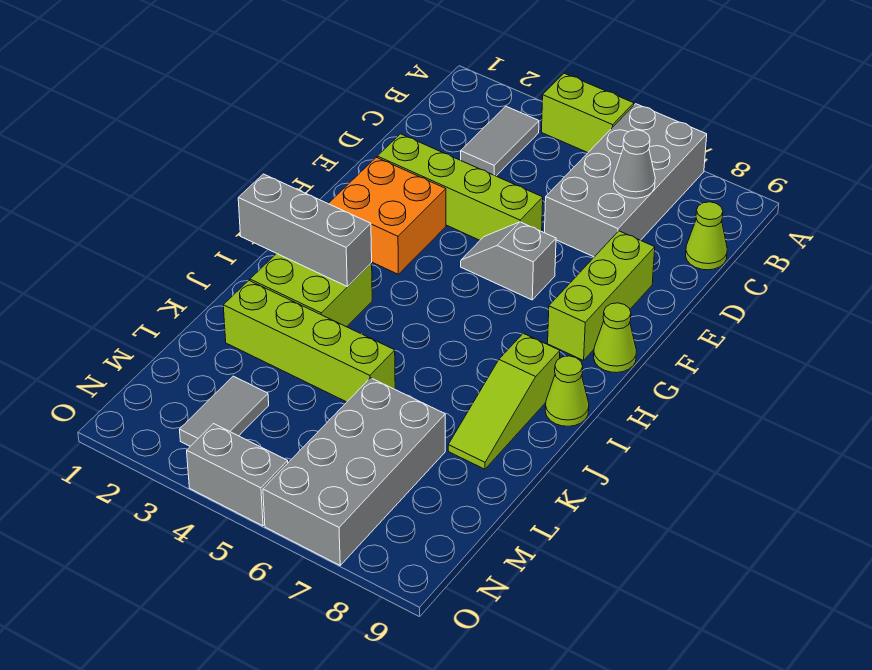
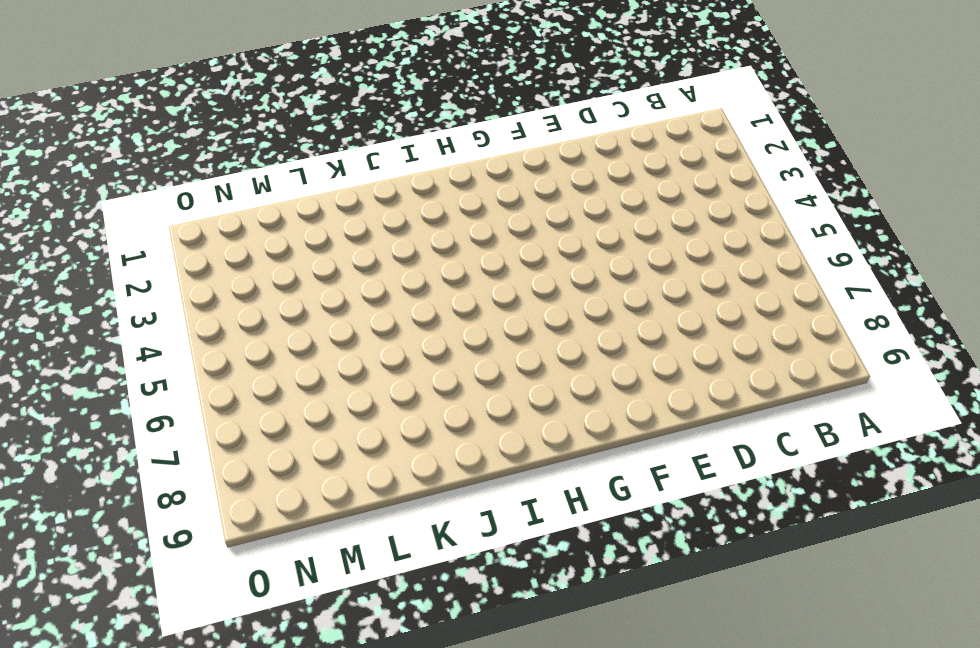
none -> lime 1x2 brick [542,73,634,153]
none -> grey 2x4 brick [545,104,707,257]
none -> grey 1x2 tile [461,106,539,176]

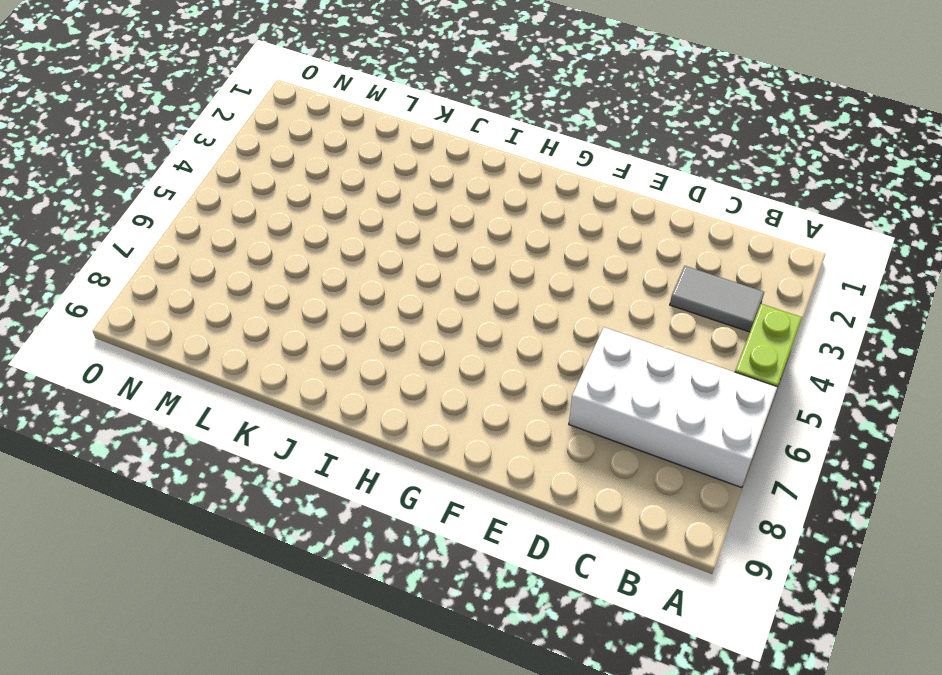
white 2x4 brick [569,327,777,488] -> grey 2x4 brick [545,104,707,257]
none -> lime 1x1 cone [686,202,727,270]
none -> lime 1x4 brick [377,134,543,240]
none -> lime 1x3 brick [548,231,655,360]

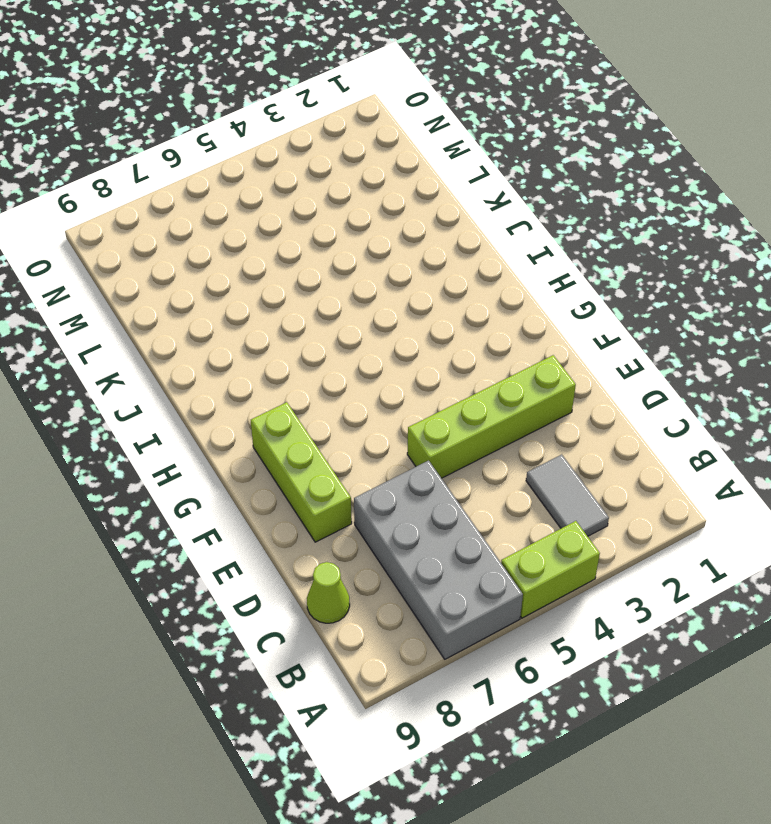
none -> orange 2x2 brick [328,157,446,274]
none -> grey 1x2 slope [461,222,556,300]
none -> lime 1x1 cone [594,303,637,373]

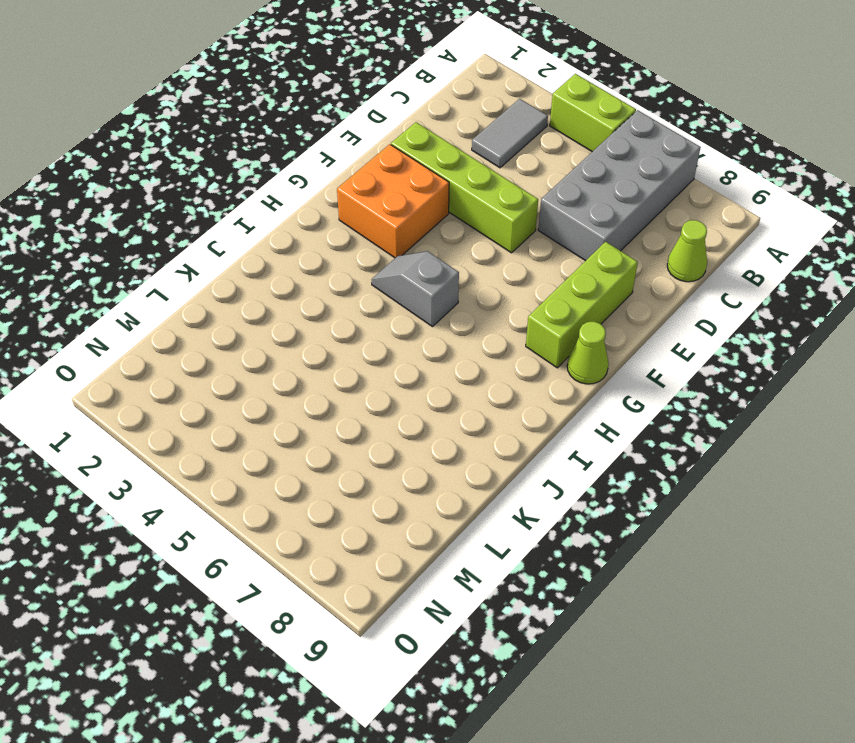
grey 1x2 slope [372,251,459,327] -> grey 1x2 slope moved to [461,222,556,300]
none -> lime 2x2 brick [250,254,372,327]
none -> lime 1x3 slope [448,333,560,469]
none -> lime 1x1 cone [545,356,589,426]

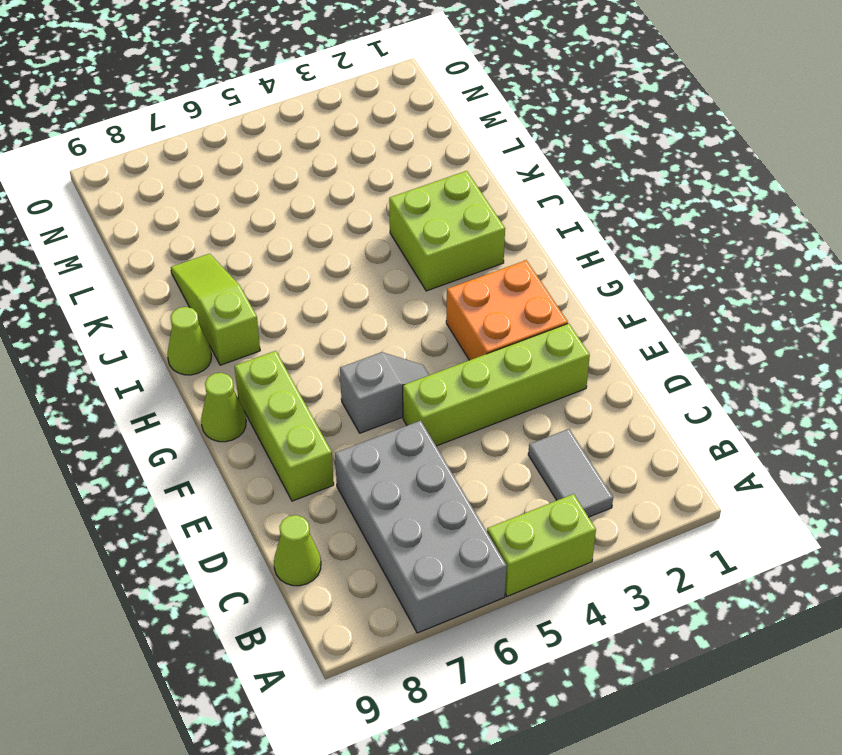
none -> lime 1x4 brick [223,281,395,402]
none -> grey 2x4 brick [263,378,445,565]
none -> grey 1x2 tile [180,376,269,446]

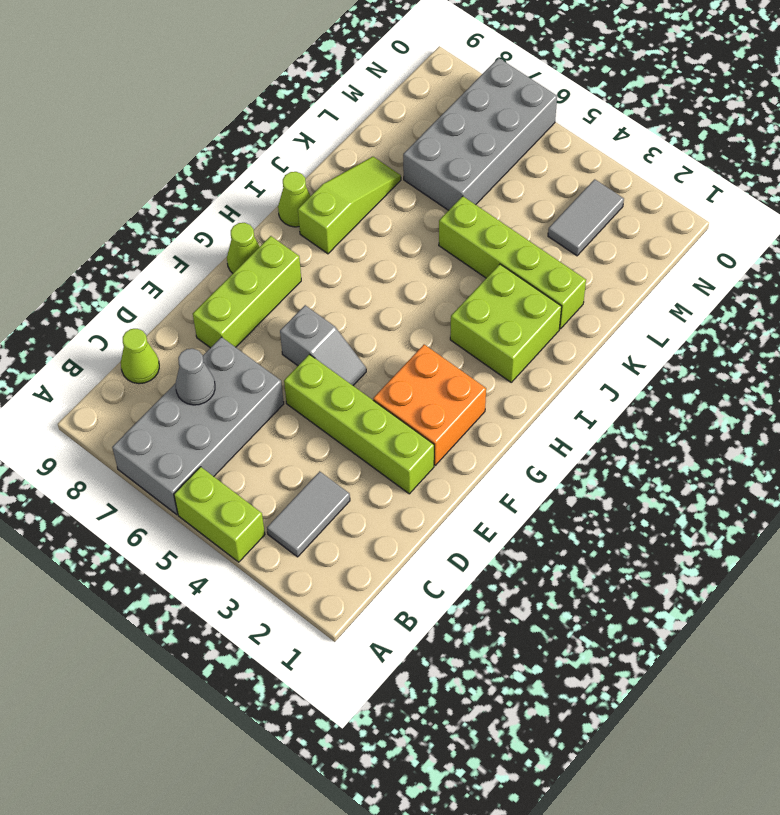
none -> grey 1x2 brick [187,424,288,526]
none -> grey 1x3 brick [238,174,372,287]

